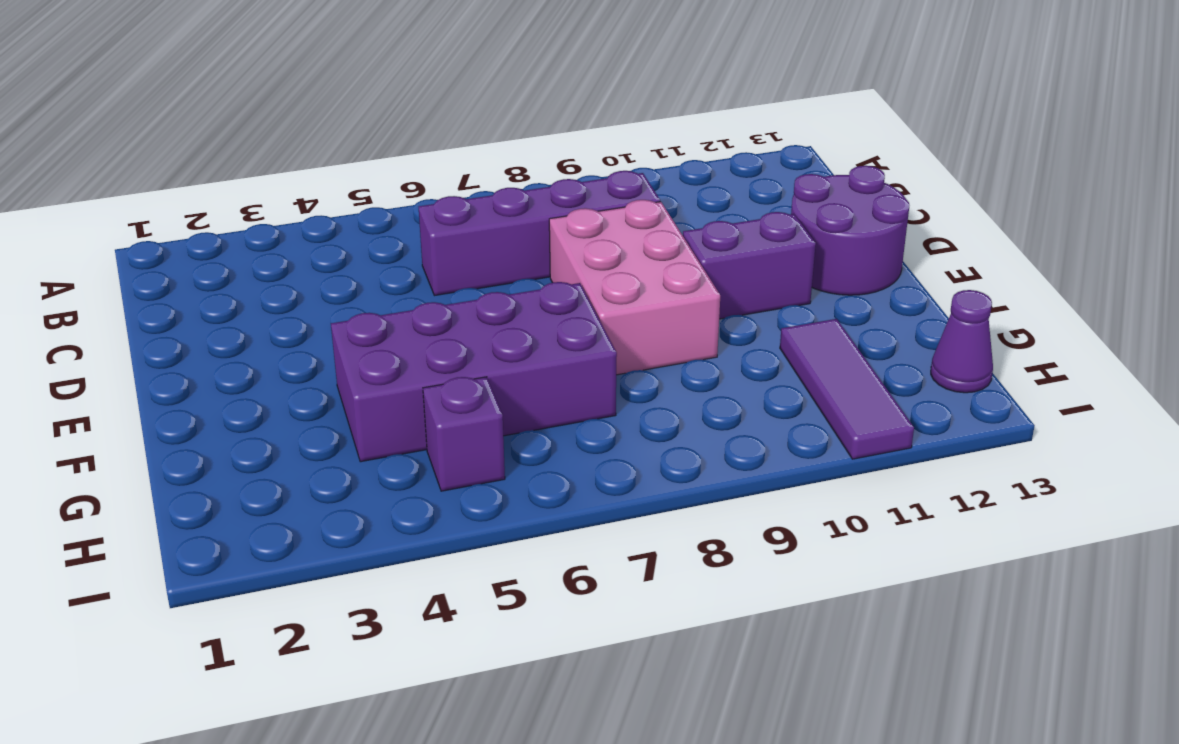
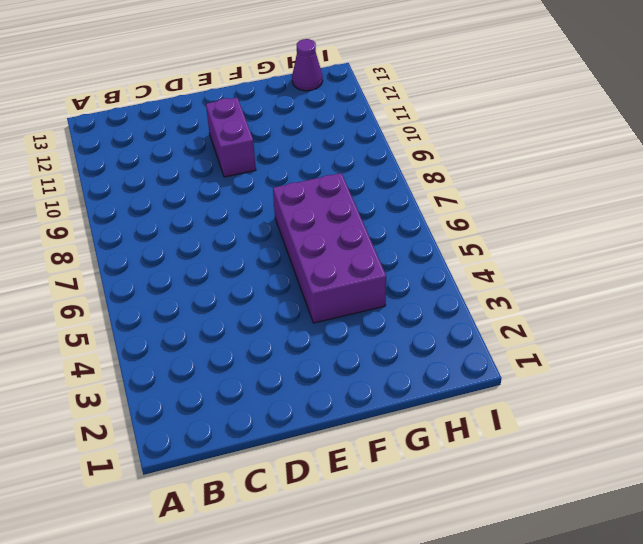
none -> purple 1x4 brick [419,171,660,296]
none -> pink 2x3 brick [549,200,720,375]

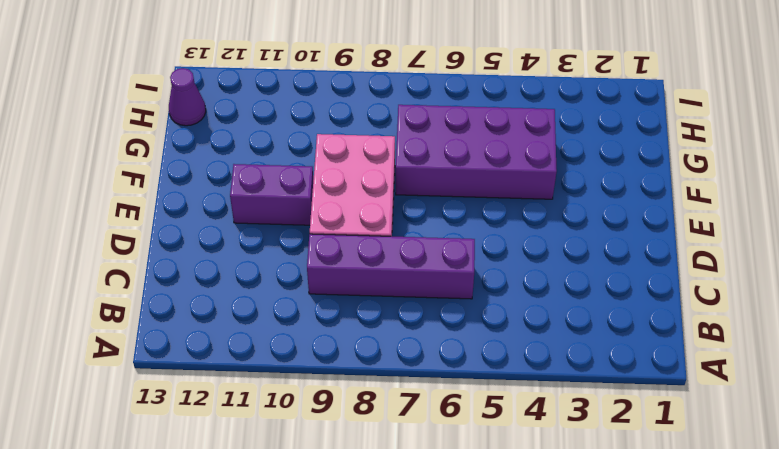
none -> purple 2x2 round brick [791,166,909,295]
none -> purple 1x3 tile [780,319,914,459]

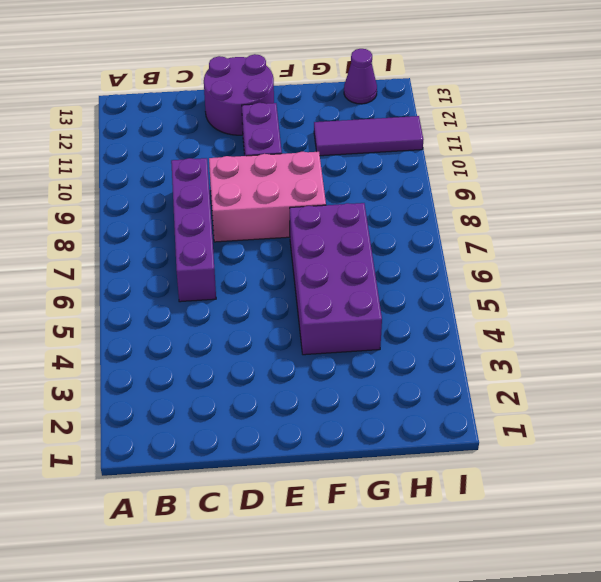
none -> purple 1x1 brick [423,377,505,491]

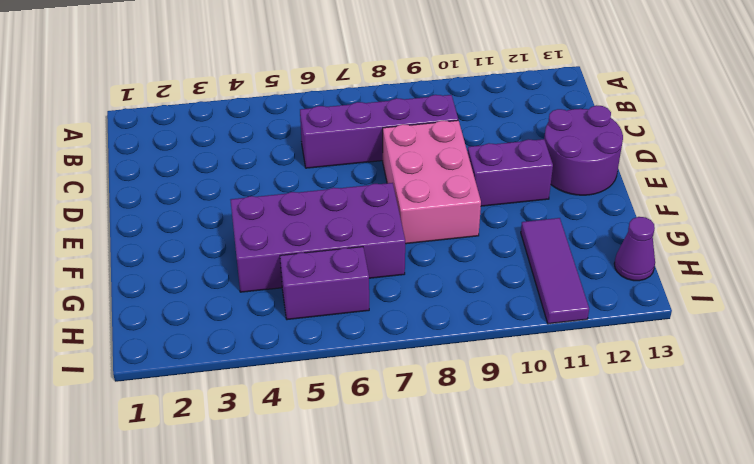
purple 1x2 brick [280,247,369,320] -> purple 1x1 brick [423,377,505,491]

